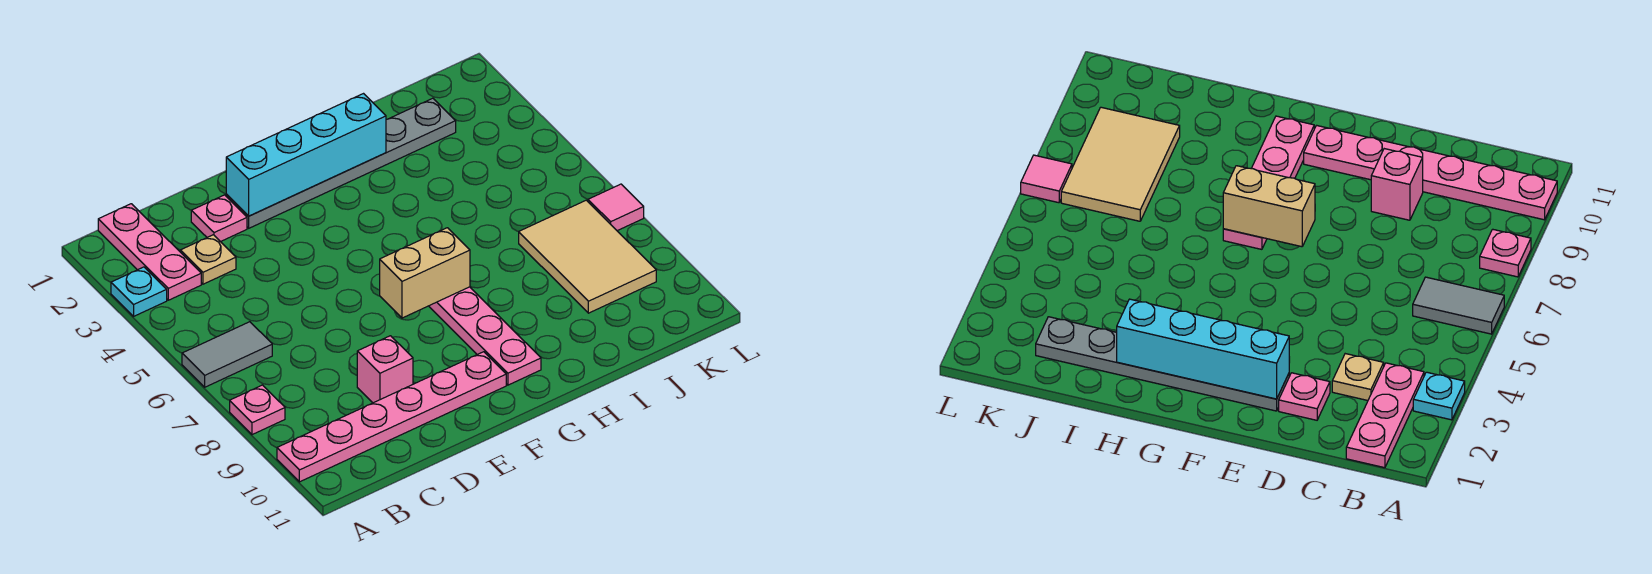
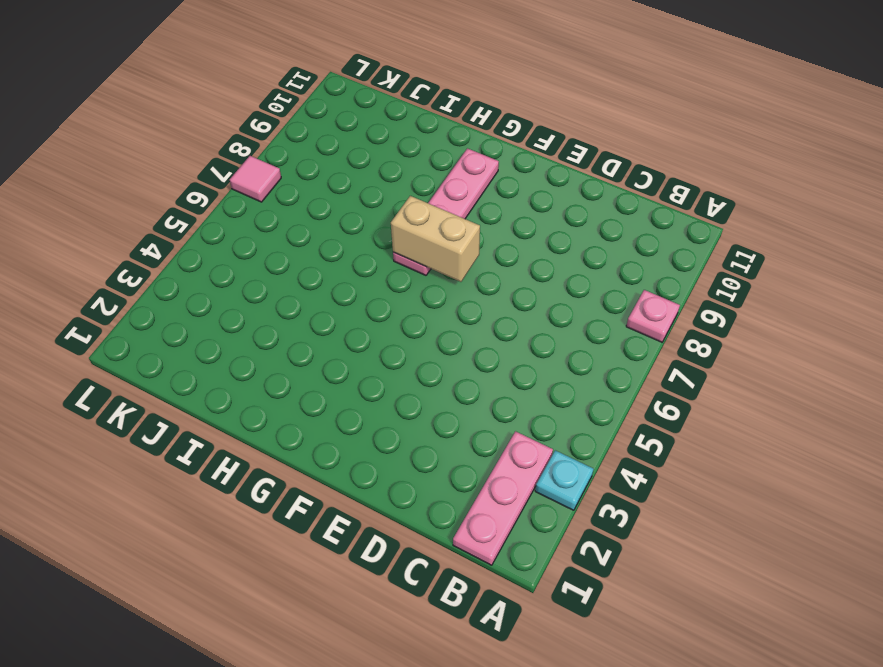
none -> grey 1x2 tile [182,322,272,387]
none -> pink 1x6 plate [277,352,506,482]
none -> tan 1x1 plate [180,235,236,284]

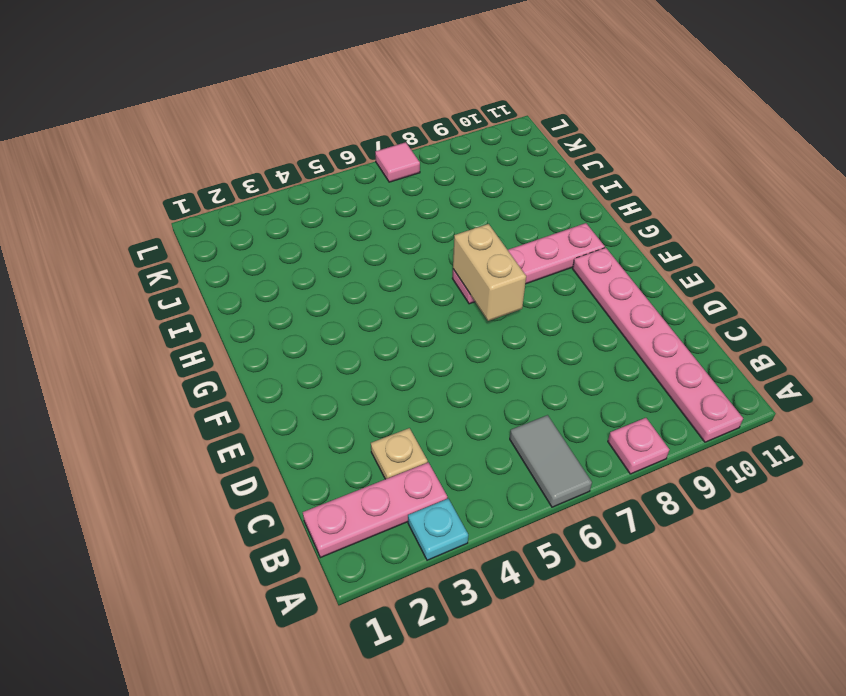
none -> pink 1x1 plate [191,195,247,242]
none -> pink 1x1 brick [357,336,413,403]
none -> grey 1x6 plate [226,98,456,228]

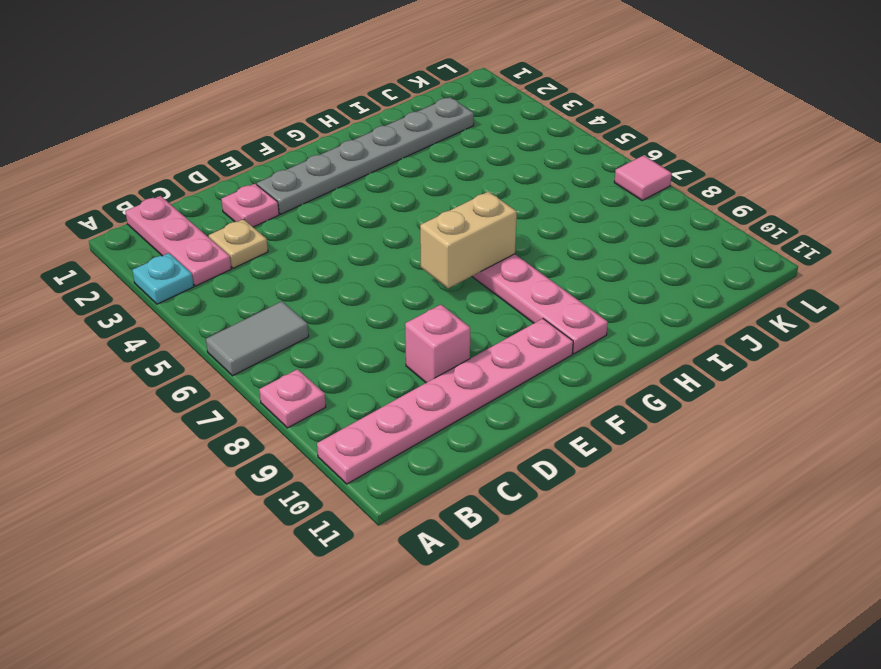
none -> tan 2x3 tile [519,200,656,313]
none -> cyan 1x4 brick [226,94,386,216]

